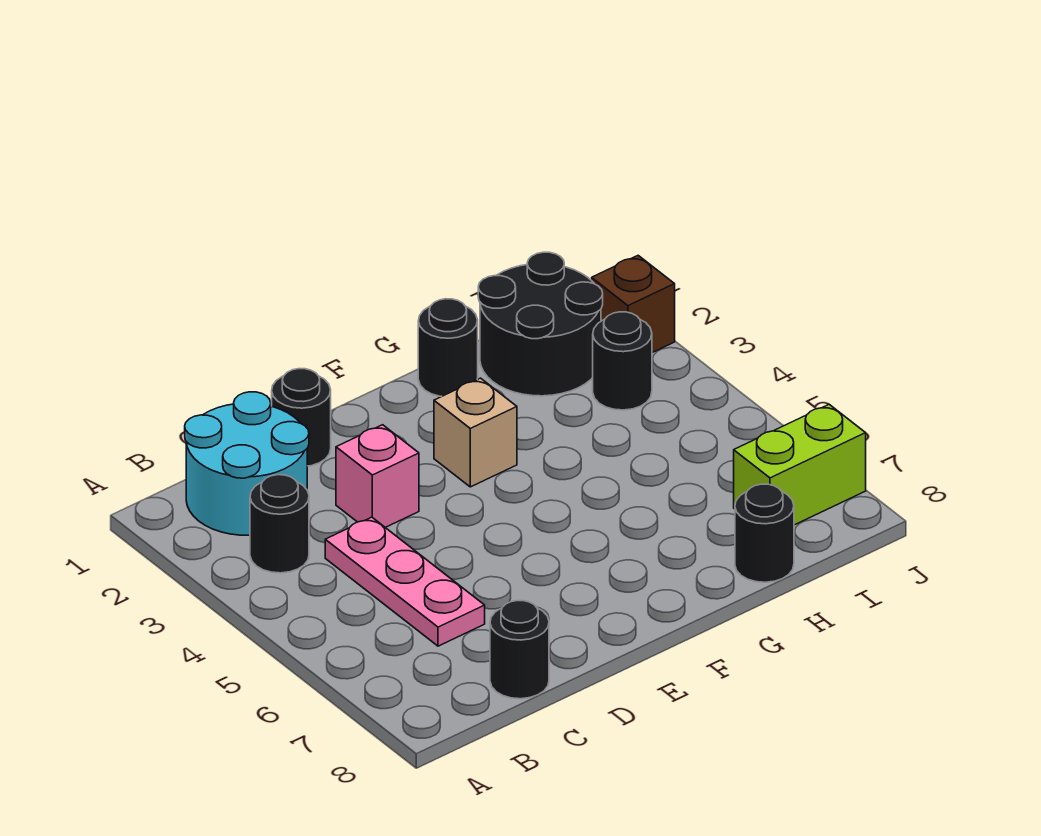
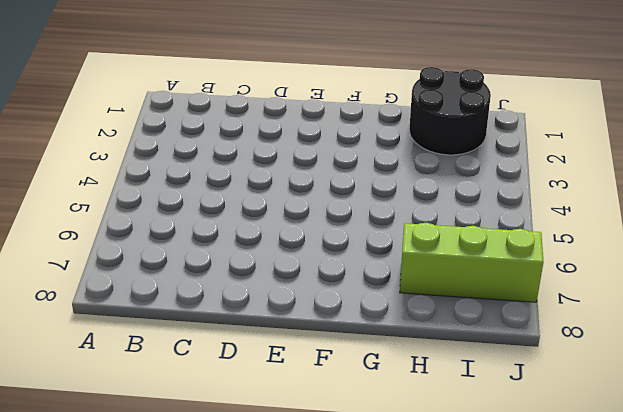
lime 1x3 brick [400,223,544,302] -> lime 1x2 brick [734,405,866,525]
none -> cyan 2x2 round brick [185,392,309,535]
none -> black 1x1 round brick [250,475,309,573]
none -> pink 1x3 plate [325,517,485,646]

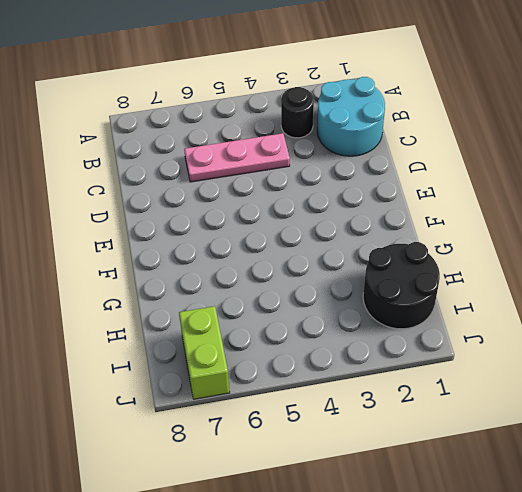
none -> black 1x1 round brick [490,601,549,699]
none -> black 1x1 round brick [272,369,331,466]
none -> pink 1x1 brick [336,425,419,527]

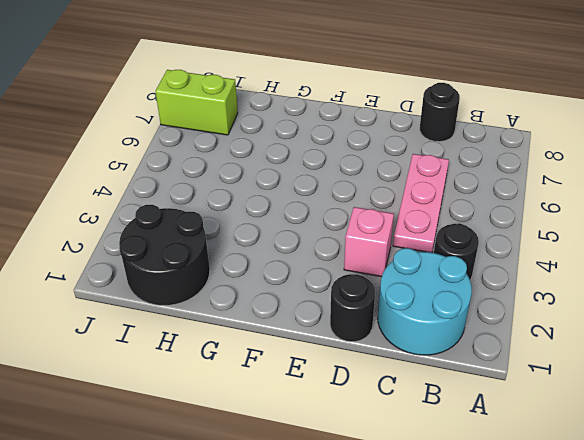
none -> tan 1x1 brick [434,378,517,487]
none -> black 1x1 round brick [418,299,478,396]
none -> black 1x1 round brick [735,484,794,582]

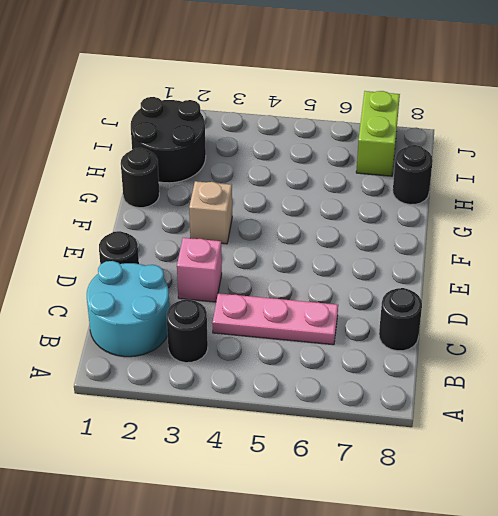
none -> black 1x1 round brick [593,312,652,410]
none -> brown 1x1 brick [592,256,675,353]

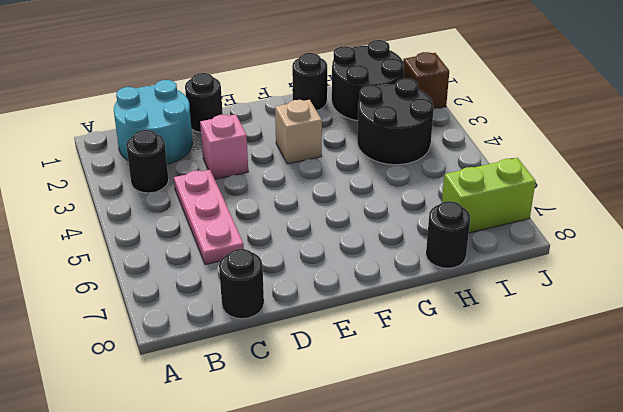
black 2x2 round brick [357,78,434,165] -> black 1x1 round brick [593,312,652,410]

